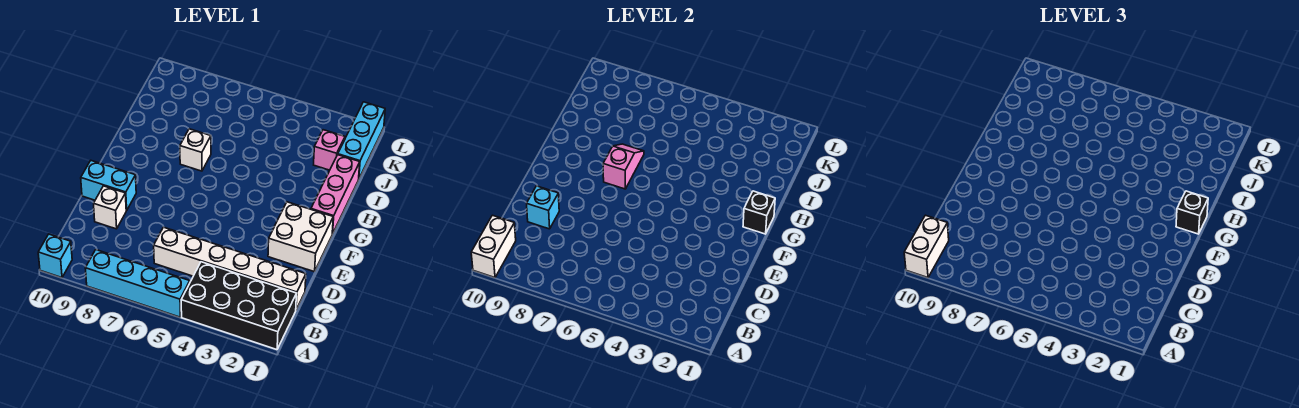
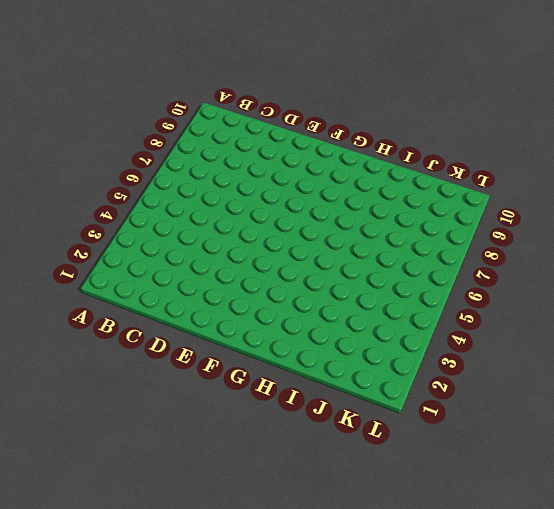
none -> black 2x4 brick [181,262,296,350]
none -> cyan 1x4 brick [85,250,190,317]
none -> cyan 1x1 brick [38,234,72,278]

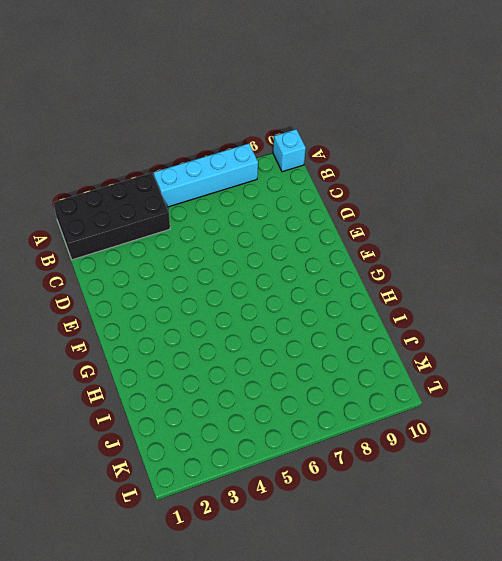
none -> white 1x6 brick [154,227,306,309]
none -> white 1x1 brick [94,186,127,229]
none -> white 2x2 brick [268,202,333,272]

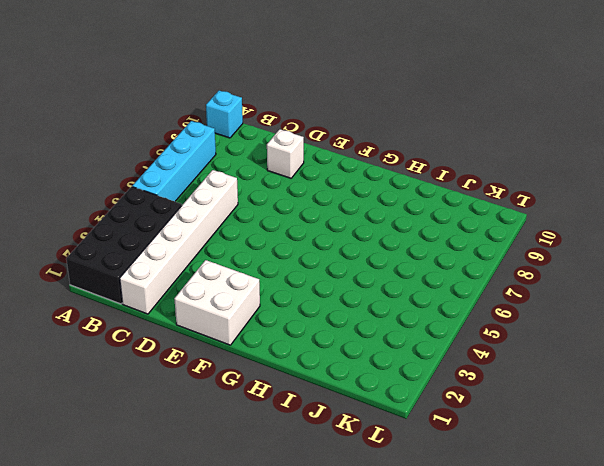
none -> cyan 1x2 brick [81,161,136,210]
none -> pink 1x3 brick [311,155,360,234]
none -> white 1x1 brick [180,129,211,171]

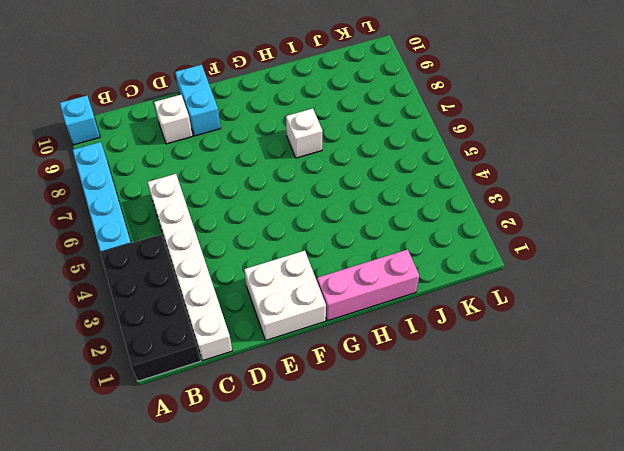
none -> cyan 1x3 brick [338,102,385,178]
none -> pink 1x1 brick [314,130,345,170]
none -> white 1x2 brick [471,215,516,278]

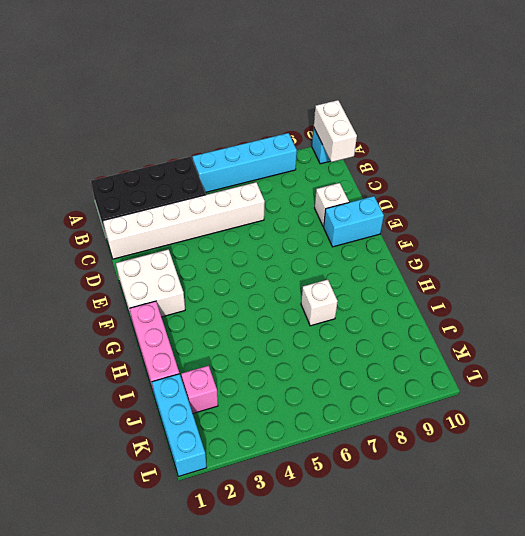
none -> cyan 1x1 brick [527,186,559,229]
none -> black 1x1 brick [743,191,775,234]
none -> pink 1x2 slope [603,144,644,189]

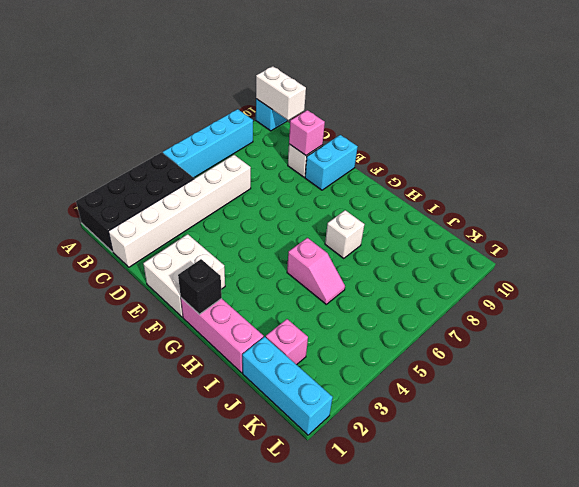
pink 1x1 brick [289,110,325,155] -> cyan 1x1 brick [527,186,559,229]
pink 1x2 slope [287,238,345,304] -> pink 1x2 slope moved to [603,144,644,189]
none -> white 1x2 brick [904,215,949,278]
none -> black 1x1 brick [1176,191,1208,234]

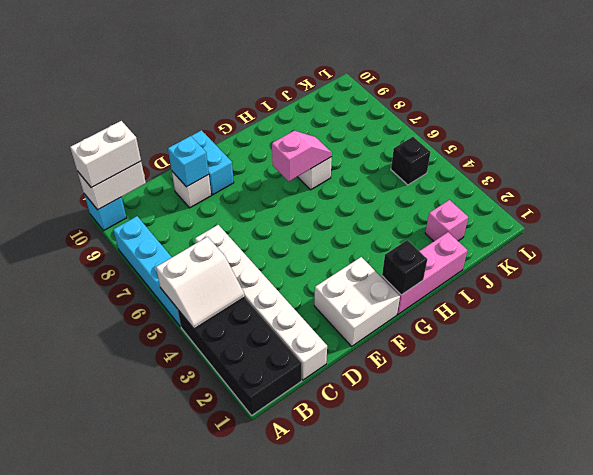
white 2x2 slope [156,237,245,329] -> none
black 1x1 brick [391,137,431,185] -> black 1x1 brick moved to [1176,191,1208,234]
none -> cyan 1x3 brick [338,102,385,178]

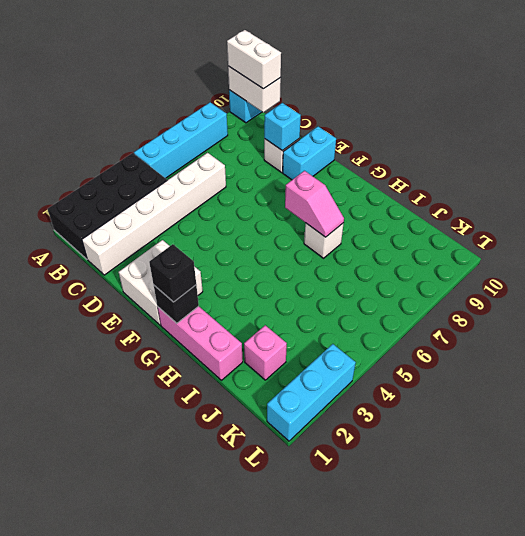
cyan 1x3 brick [267,344,356,441] -> cyan 1x3 brick turned to [338,102,385,178]

